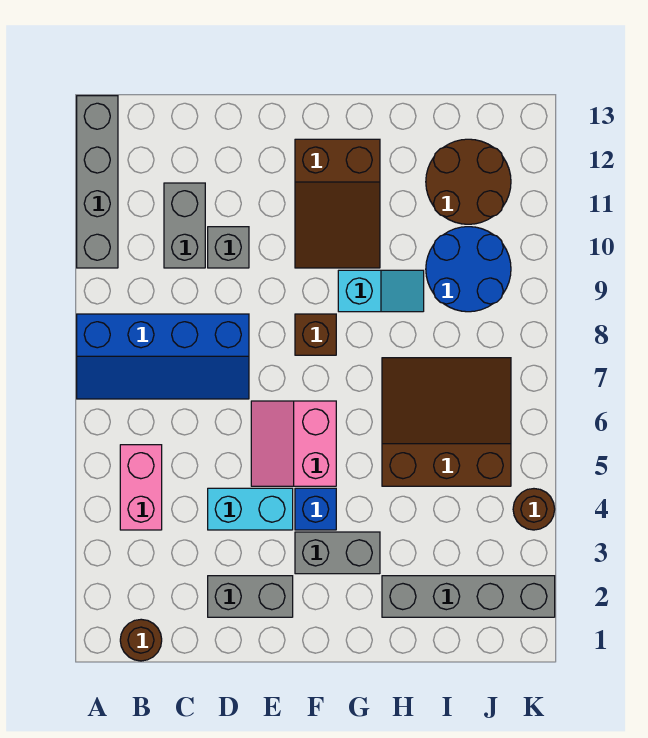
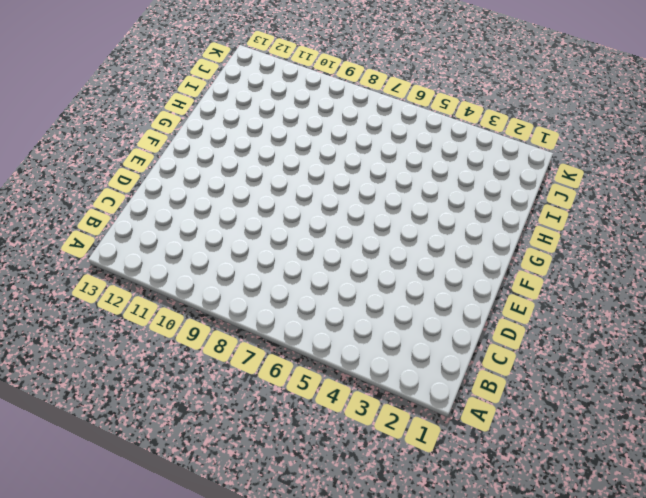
none -> blue 2x4 slope [77,314,249,399]
none -> grey 1x4 brick [77,96,118,268]
none -> brown 1x1 round brick [120,619,162,661]

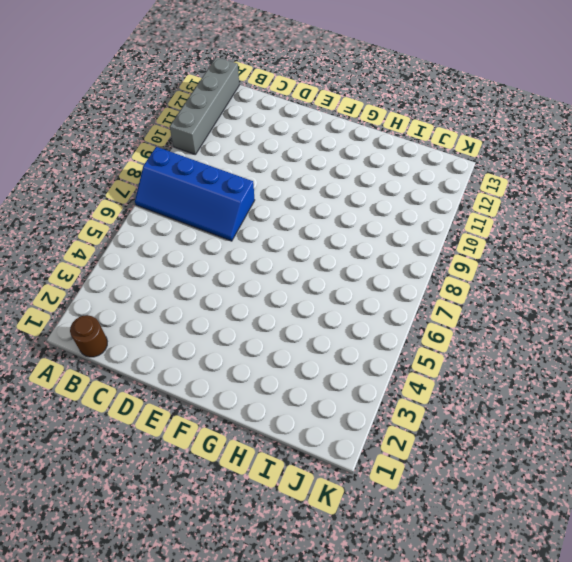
none -> pink 1x2 brick [120,445,162,530]
none -> grey 1x2 brick [164,183,205,268]
none -> grey 1x2 brick [208,576,293,617]

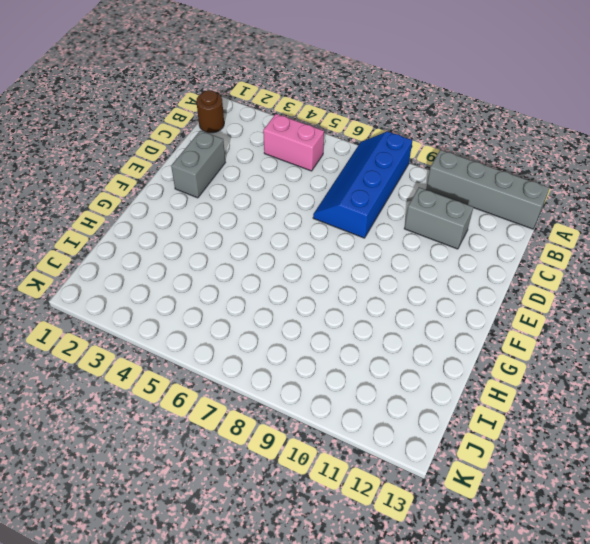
none -> cyan 1x2 brick [208,488,293,530]
none -> grey 1x1 brick [208,227,249,268]
none -> pink 2x2 slope [251,401,336,486]

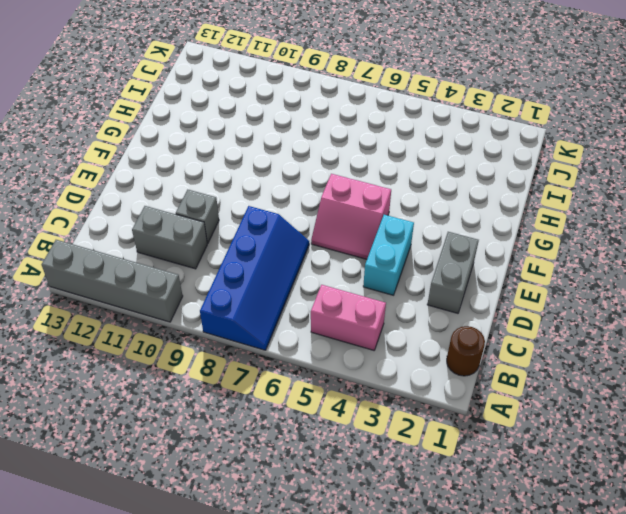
none -> grey 1x2 brick [295,532,380,574]
none -> blue 1x1 brick [295,488,336,530]
none -> brown 1x1 brick [295,314,336,355]

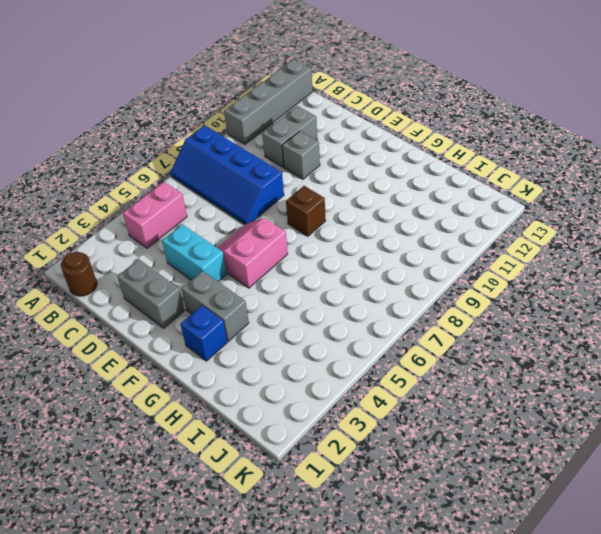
blue 1x1 brick [181,305,227,361] -> blue 1x1 brick moved to [295,488,336,530]
none -> brown 2x3 slope [295,139,380,268]
none -> cyan 1x2 slope [338,270,424,312]
none -> grey 1x4 brick [382,576,555,617]

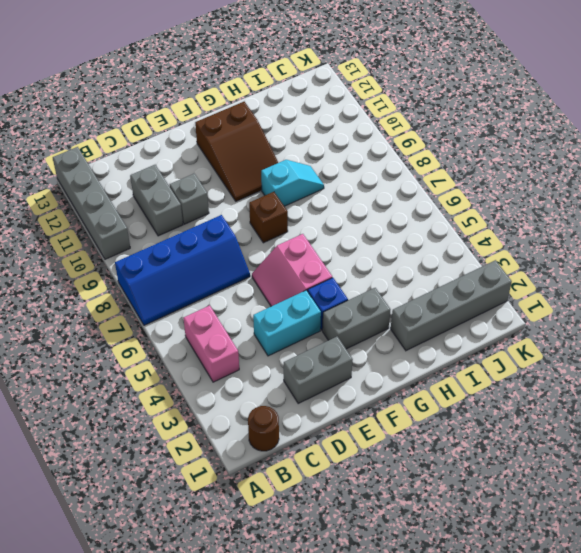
none -> brown 3x3 slope [382,358,511,486]
none -> blue 2x2 round brick [426,227,511,312]
none -> brown 2x2 round brick [426,139,511,224]

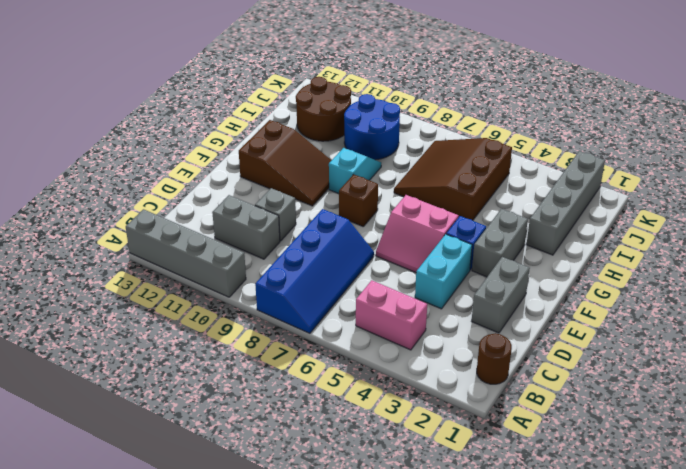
none -> brown 1x1 round brick [513,489,555,530]

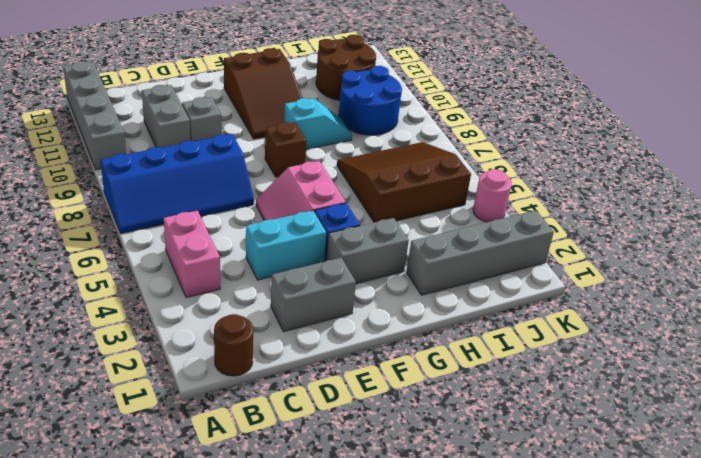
pink 1x1 round brick [473,169,512,222] -> brown 1x1 round brick [513,489,555,530]

